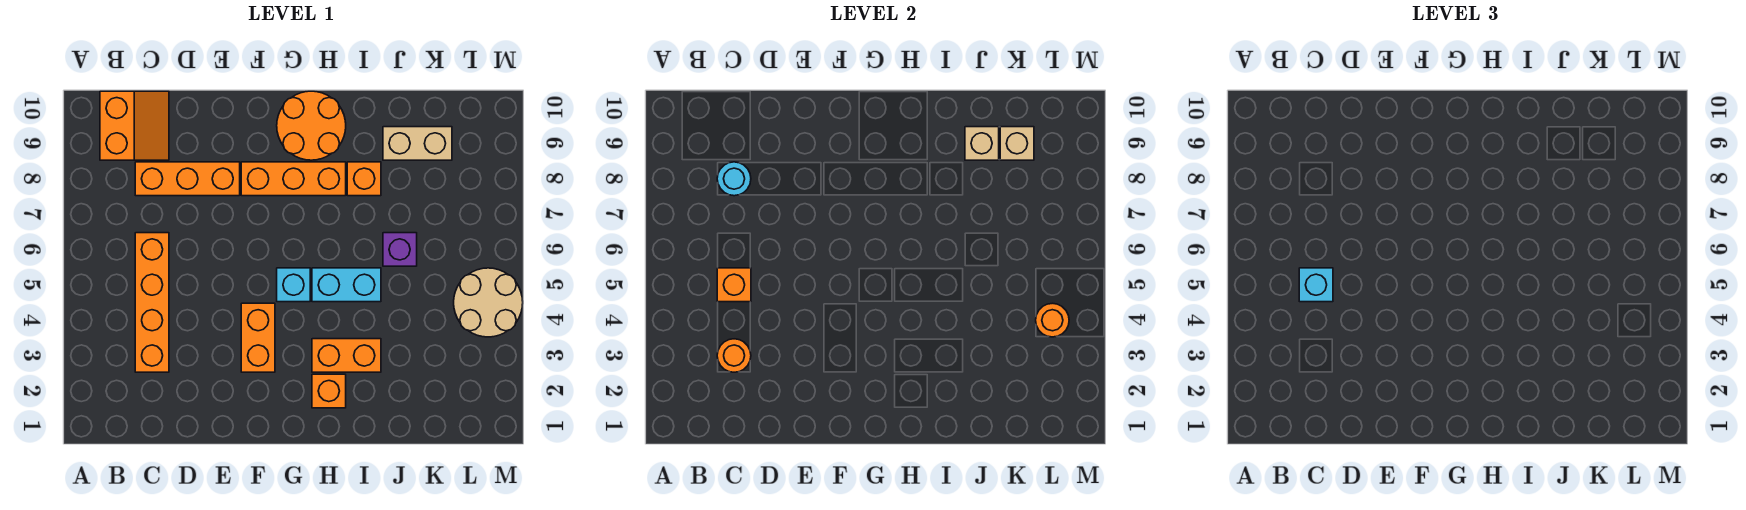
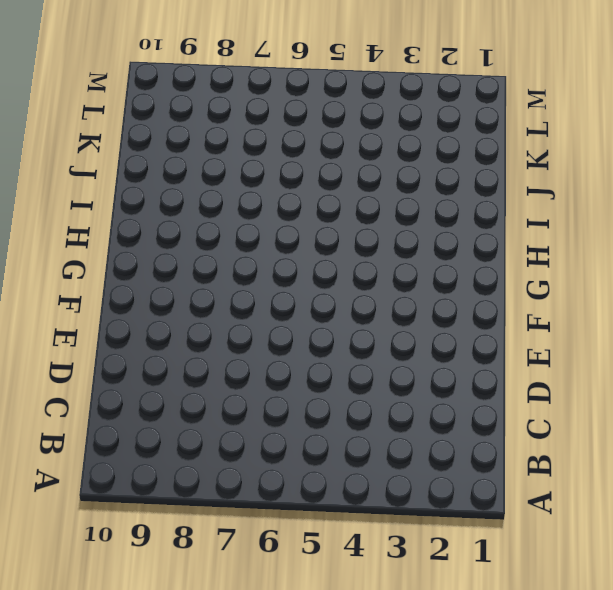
none -> orange 2x2 slope [100,91,169,160]
none -> orange 1x4 brick [135,233,169,372]
none -> orange 1x3 brick [135,162,240,196]

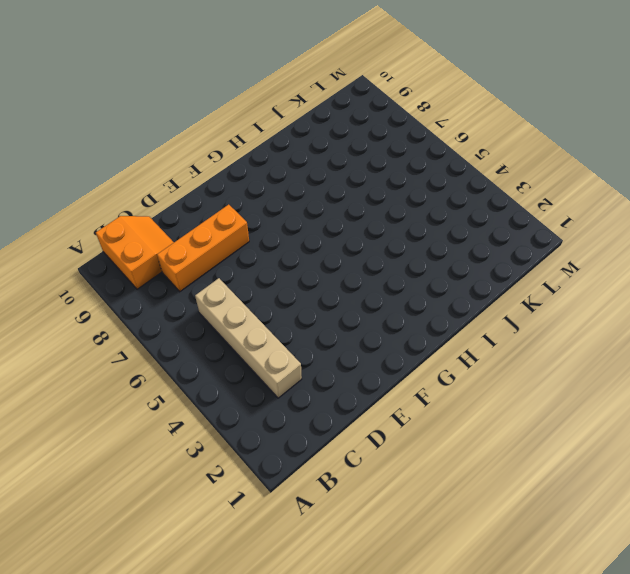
tan 1x4 brick [195,278,302,398] -> orange 1x4 brick [135,233,169,372]
none -> orange 1x2 brick [241,303,275,372]
none -> orange 1x3 brick [241,162,346,196]
none -> cyan 1x1 brick [277,268,310,302]

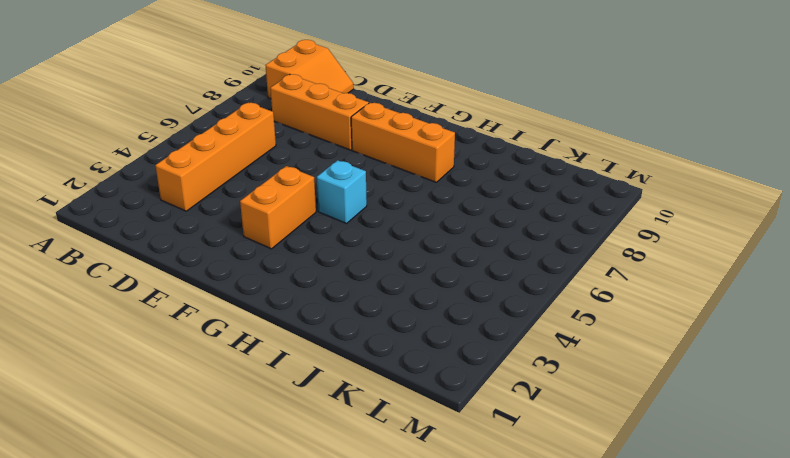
none -> orange 2x2 round brick [277,91,346,160]
none -> orange 1x1 brick [312,374,346,408]
none -> orange 1x2 brick [312,339,381,372]

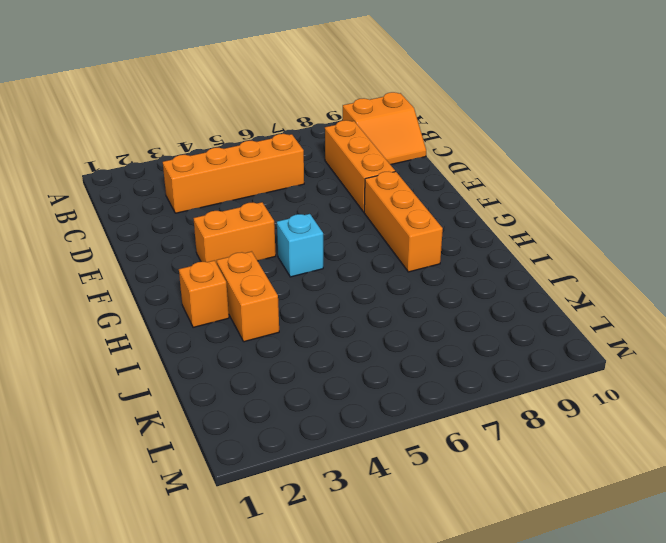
none -> orange 2x2 round brick [277,91,346,160]
none -> cyan 1x2 brick [312,268,381,302]
none -> orange 1x1 brick [347,162,381,196]

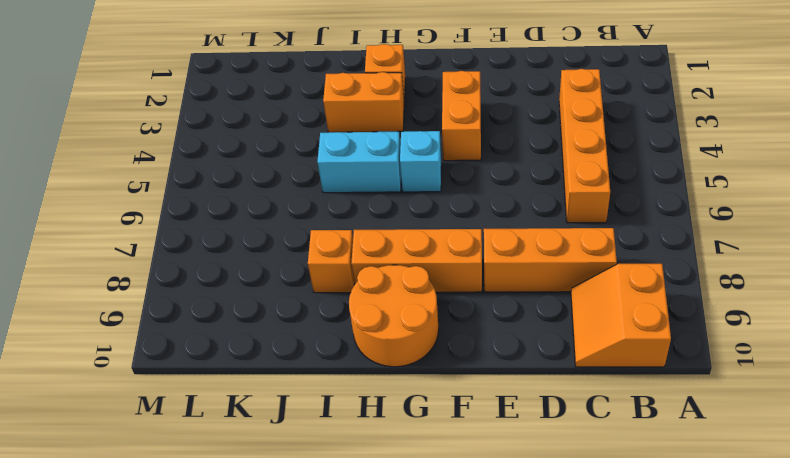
none -> purple 1x1 brick [383,233,417,266]
none -> tan 1x2 brick [383,127,452,160]
none -> tan 2x2 round brick [454,268,523,337]

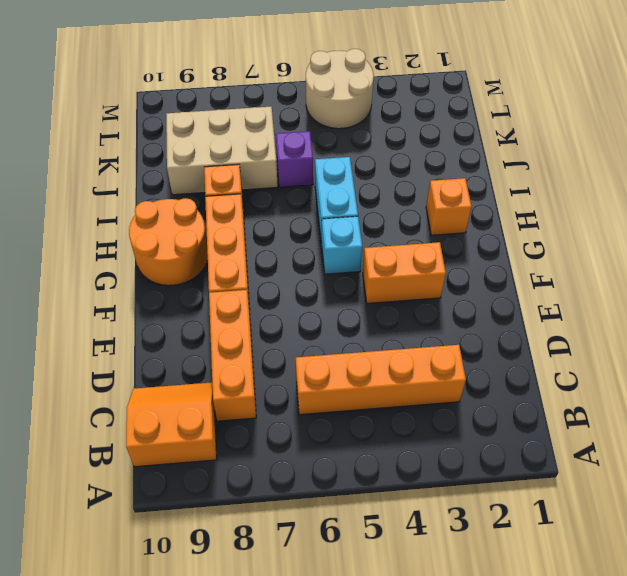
tan 2x3 brick [166,107,278,195] -> tan 1x2 brick [383,127,452,160]
none -> orange 1x2 brick [312,339,381,372]
none -> orange 1x1 round brick [717,339,751,372]
none -> orange 1x1 brick [717,268,751,302]

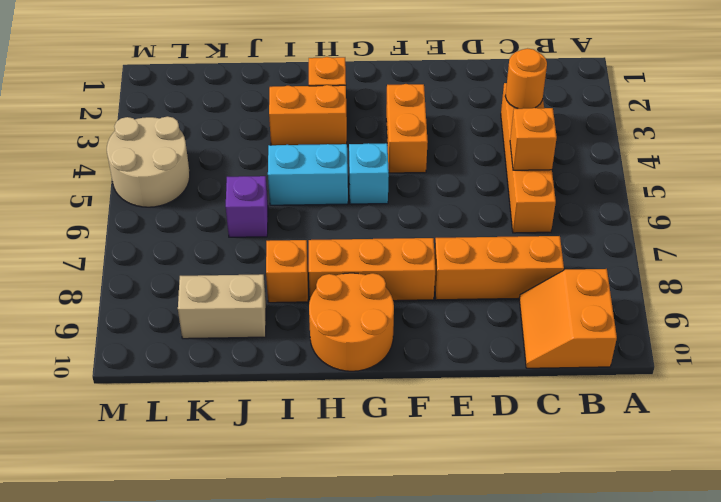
none -> cyan 1x1 round brick [717,162,751,196]
none -> tan 1x1 brick [965,127,999,160]
none -> tan 1x1 brick [1000,127,1034,160]

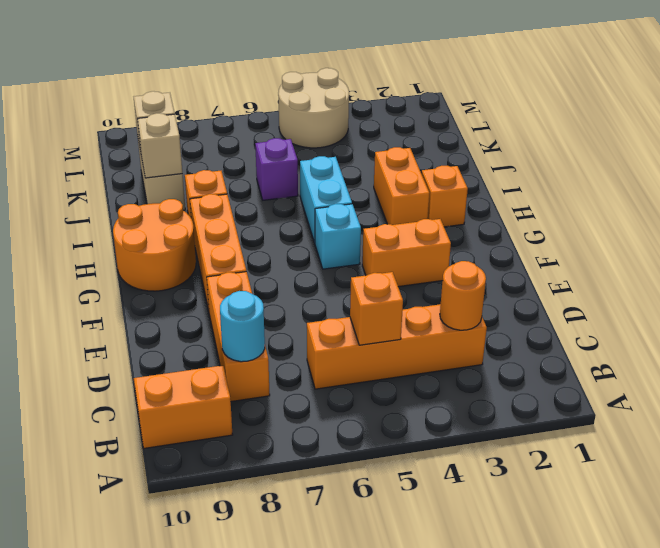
none -> orange 1x1 round brick [1036,303,1069,337]
none -> cyan 1x1 brick [1299,268,1333,302]

